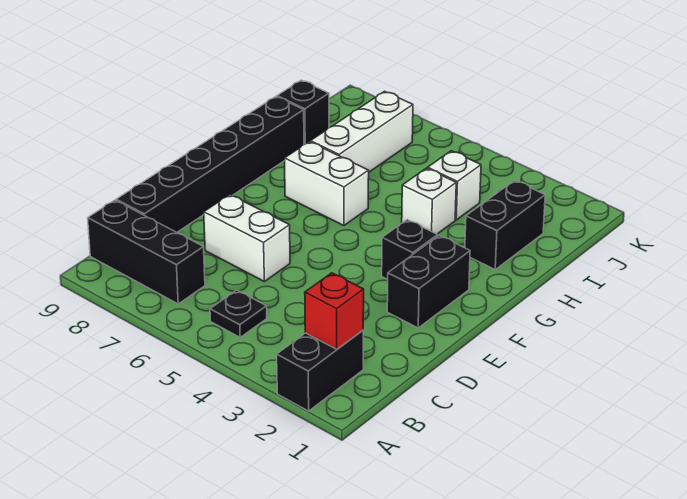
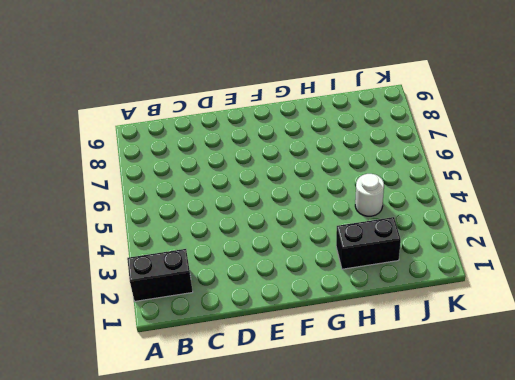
white 1x1 round brick [355,174,384,216] -> white 1x1 brick [428,151,481,220]
none -> black 1x1 plate [210,290,267,337]
none -> black 1x3 brick [88,200,205,304]
none -> black 1x6 brick [116,97,304,232]

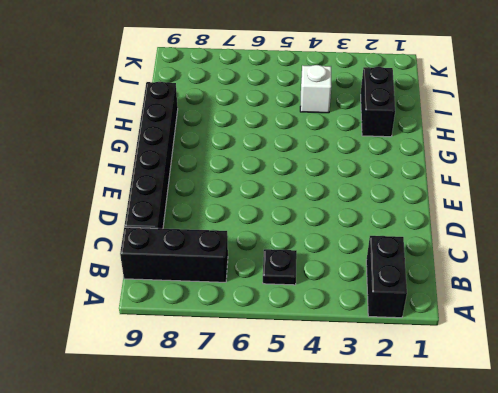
none -> white 1x2 brick [204,195,290,281]
none -> black 1x2 brick [387,236,470,328]
none -> black 1x1 brick [382,220,438,279]

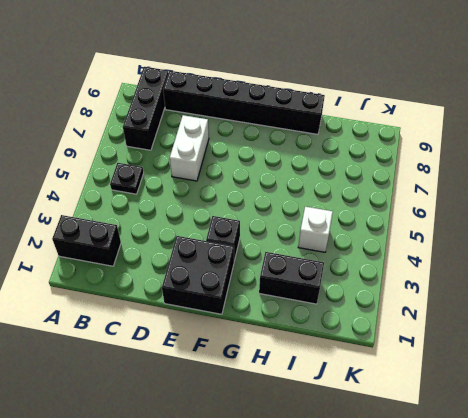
black 2x2 brick [162,236,234,314] -> black 1x2 brick [387,236,470,328]
none -> white 1x2 brick [285,142,369,226]
none -> white 1x1 brick [402,168,456,234]
none -> white 1x3 brick [310,91,413,172]

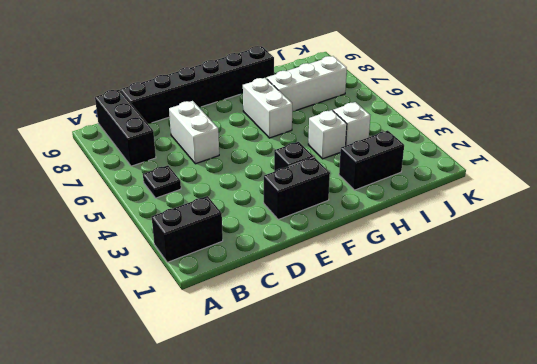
none -> black 1x1 brick [277,80,329,144]
none -> red 1x1 brick [305,273,364,349]

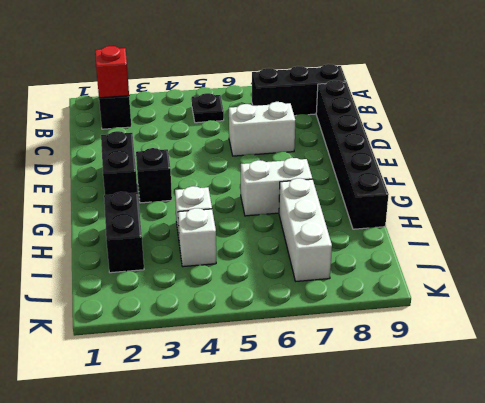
none -> black 1x1 brick [277,80,329,144]

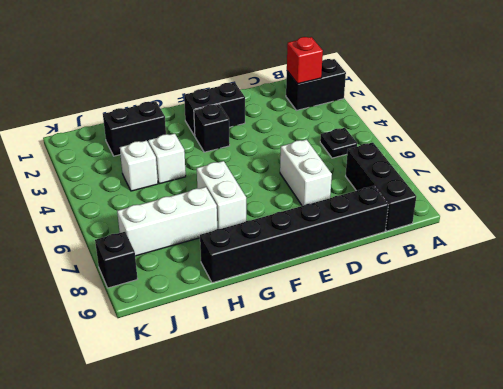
black 1x1 brick [95,232,137,288] -> black 1x1 brick moved to [277,80,329,144]

